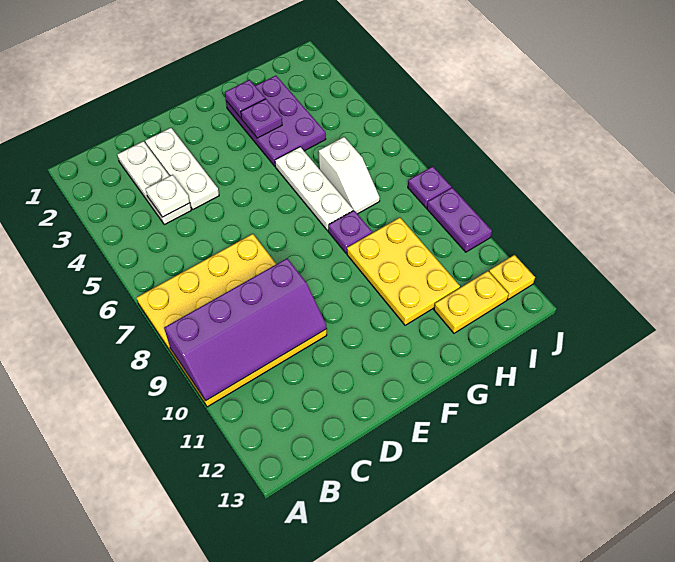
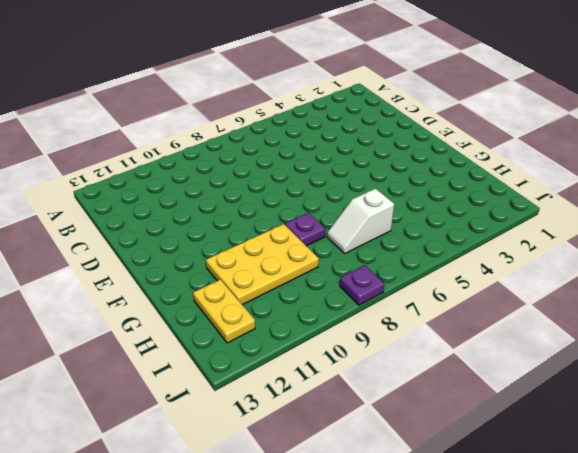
none -> yellow 4x4 plate [136,234,327,407]
none -> white 1x3 plate [117,141,191,225]
none -> white 1x3 plate [145,128,219,209]

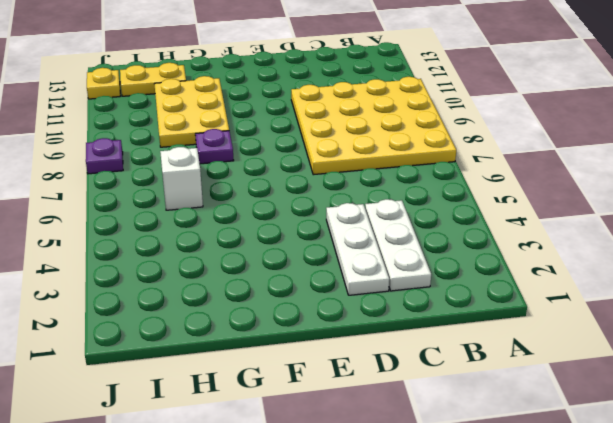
none -> purple 2x3 plate [226,76,326,166]
none -> white 1x3 plate [275,147,353,231]
none -> purple 1x2 plate [427,188,492,252]

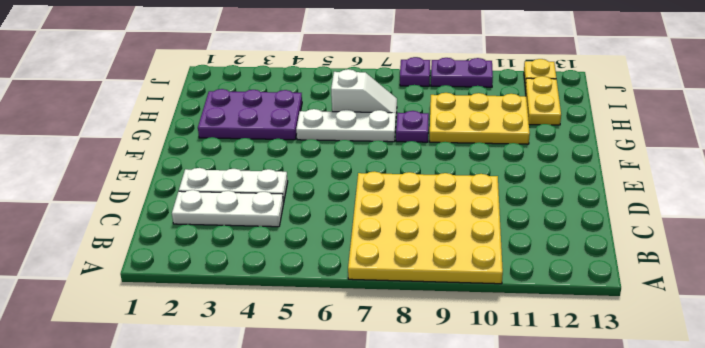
none -> purple 2x4 slope [164,258,327,401]
none -> white 1x1 plate [146,175,190,217]
none -> purple 1x1 plate [225,80,265,118]

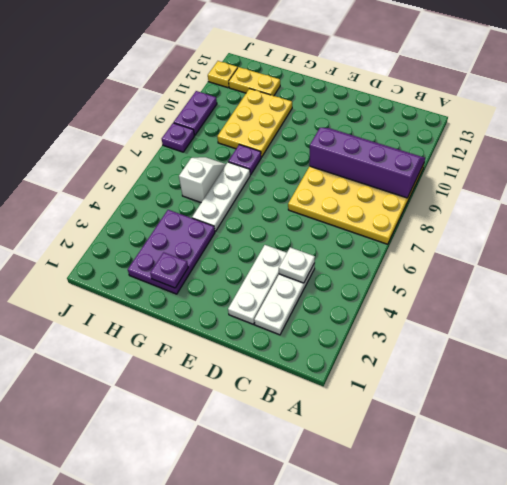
none -> purple 1x1 plate [241,99,282,138]

